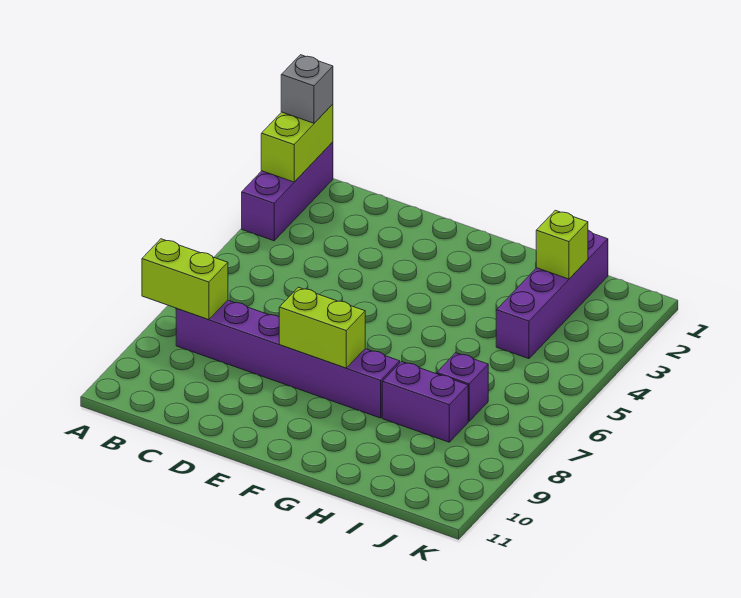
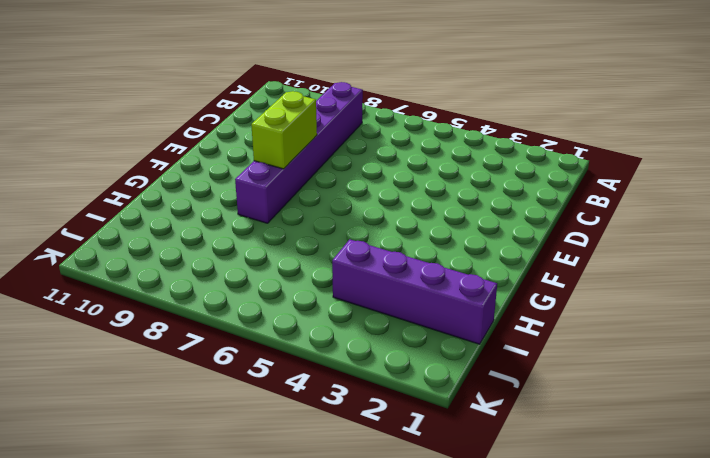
none -> purple 1x3 brick [242,142,333,241]
none -> purple 1x2 brick [382,362,468,442]

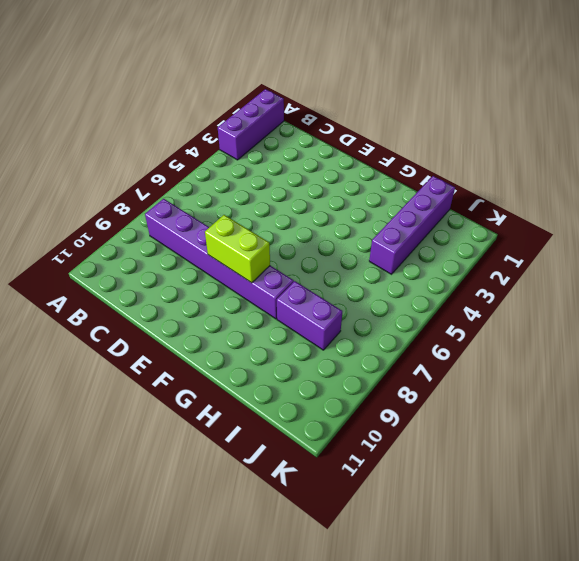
none -> purple 1x1 brick [436,353,488,421]
none -> lime 1x2 brick [261,104,333,182]

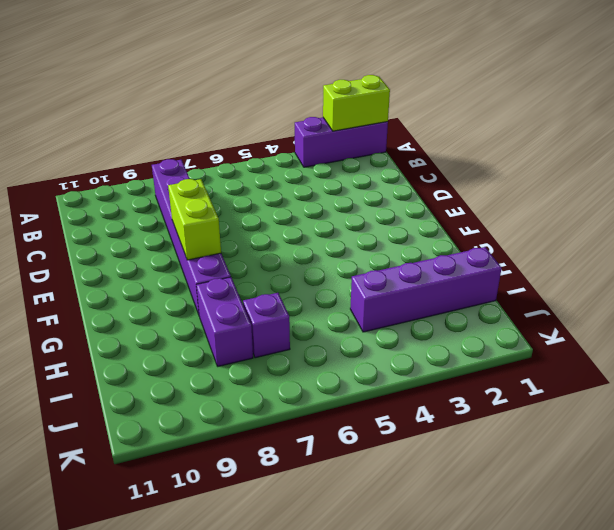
none -> lime 1x2 brick [142,239,228,320]
none -> lime 1x1 brick [536,210,588,279]

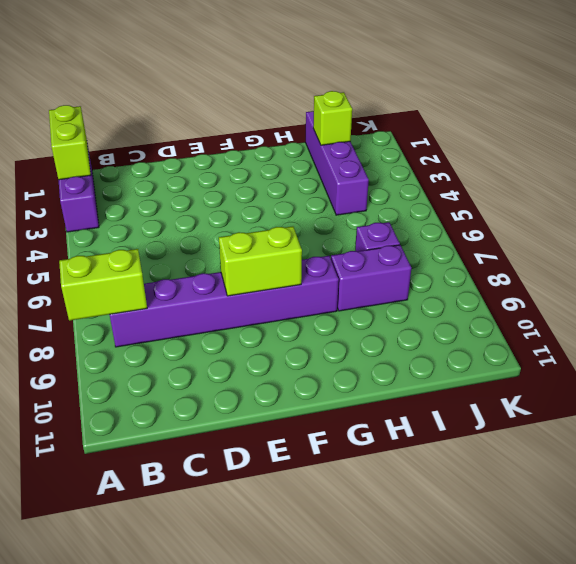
none -> grey 1x1 brick [281,55,333,123]

